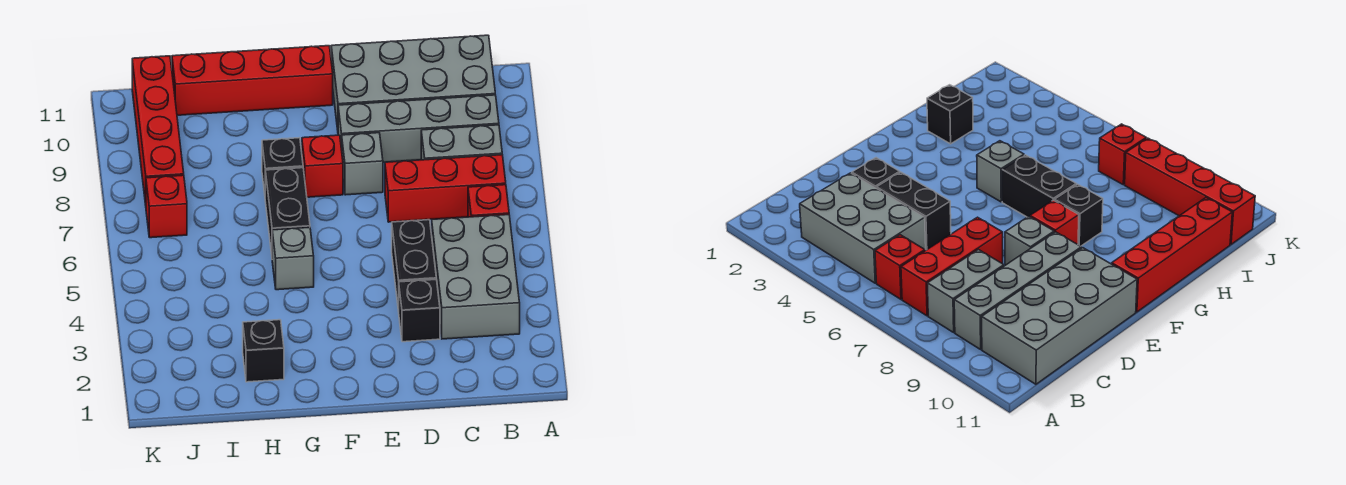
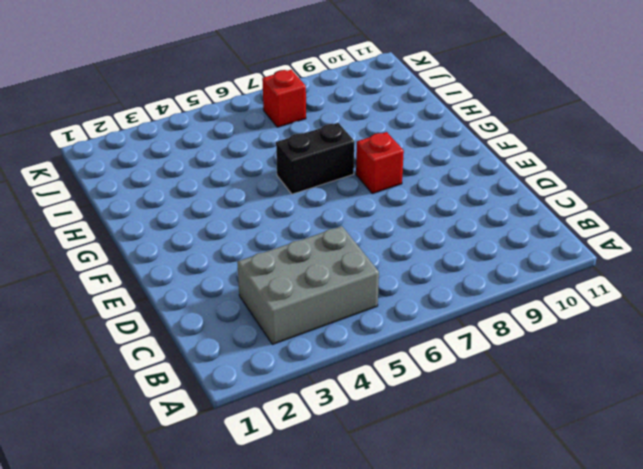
none -> red 1x1 brick [468,185,509,217]
none -> red 1x3 brick [385,155,506,222]
none -> grey 1x2 brick [421,125,502,160]

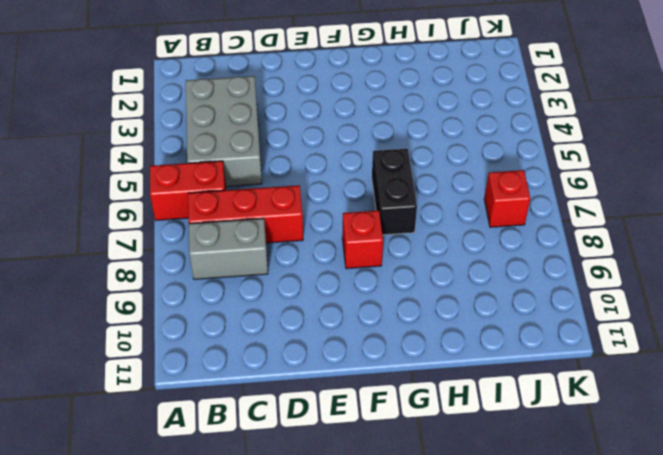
red 1x2 brick [150,161,226,220] -> red 1x1 brick [468,185,509,217]
none -> grey 1x4 brick [338,95,499,162]
none -> grey 2x4 brick [331,35,495,130]
none -> black 1x1 brick [399,279,440,342]

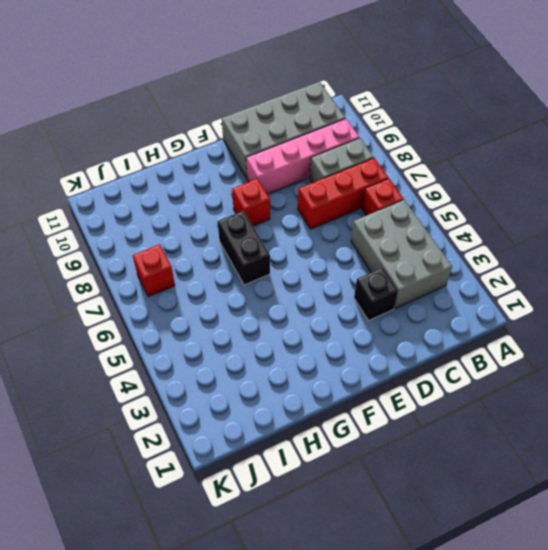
pink 1x4 brick [246,119,359,194] -> grey 1x4 brick [338,95,499,162]
none -> black 1x2 brick [392,220,436,311]
none -> grey 1x1 brick [342,133,383,195]
none -> red 1x4 brick [172,46,333,115]

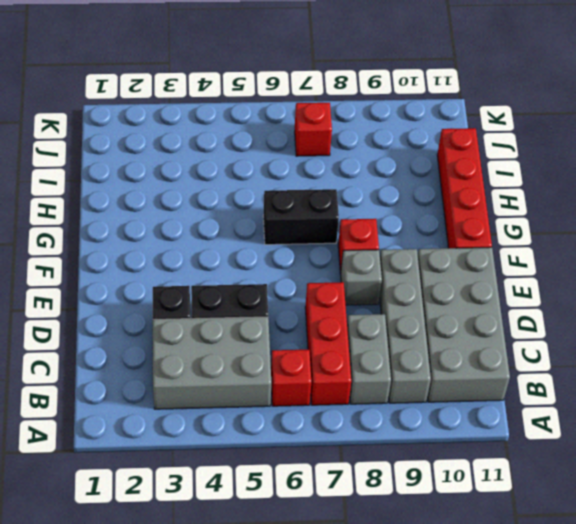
none -> grey 1x1 brick [272,227,314,290]
none -> black 1x1 brick [262,138,303,193]
none -> black 1x1 brick [243,320,284,382]

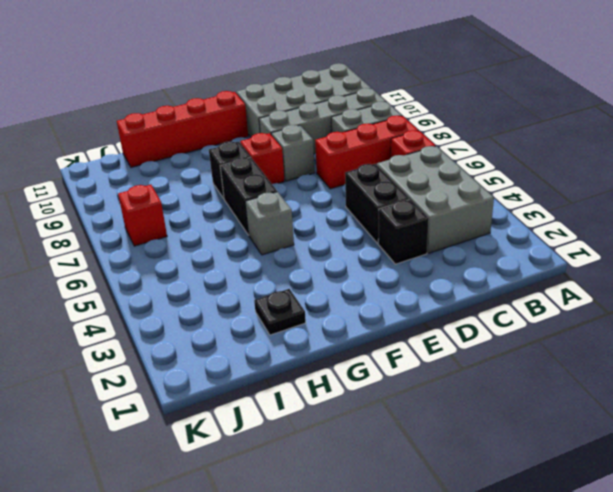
black 1x1 plate [254,289,306,335] -> black 1x1 brick [243,320,284,382]
none -> red 1x4 brick [132,56,184,205]

